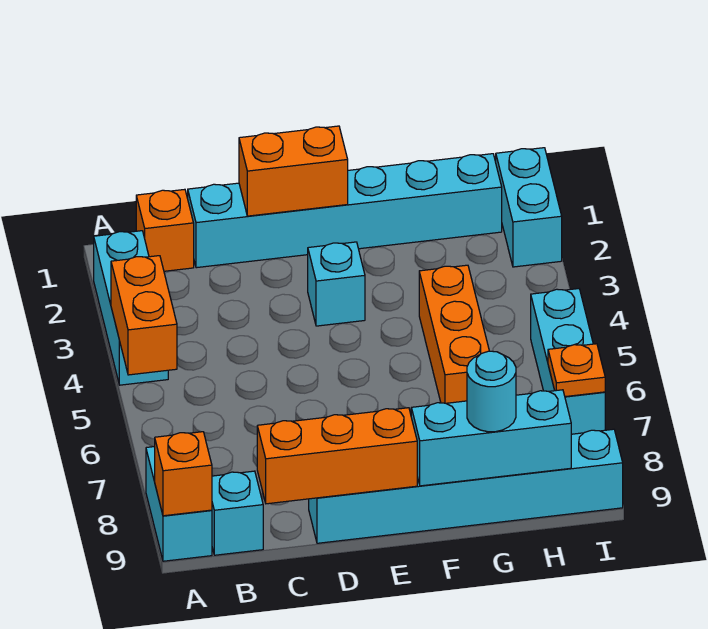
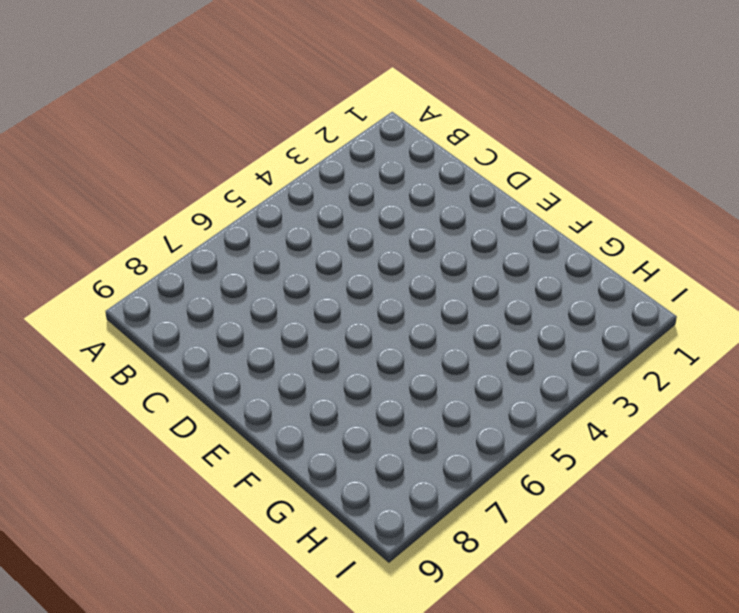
none -> cyan 1x3 brick [94,231,168,385]
none -> cyan 1x2 brick [146,447,212,561]
none -> orange 1x1 brick [136,189,194,271]

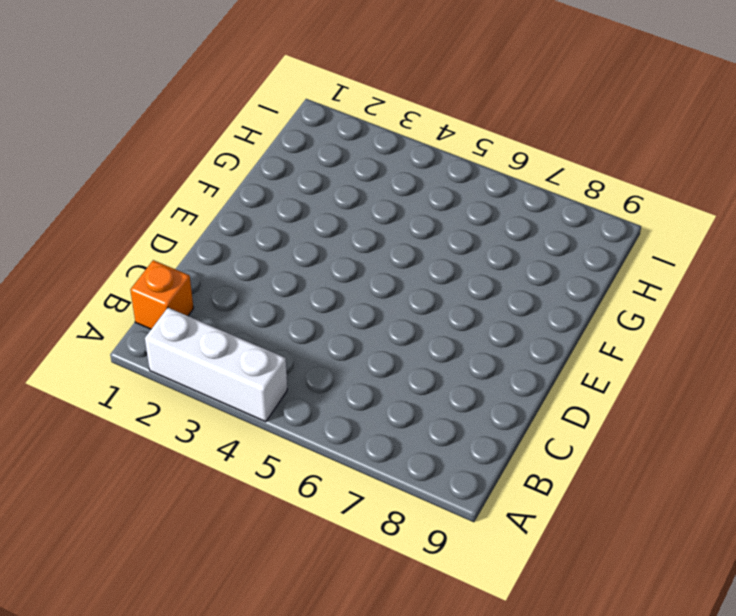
white 1x3 brick [145,308,287,422] -> cyan 1x3 brick [94,231,168,385]
none -> cyan 1x2 brick [146,447,212,561]
none -> cyan 1x1 brick [212,471,263,555]
none -> cyan 1x6 brick [188,154,502,268]

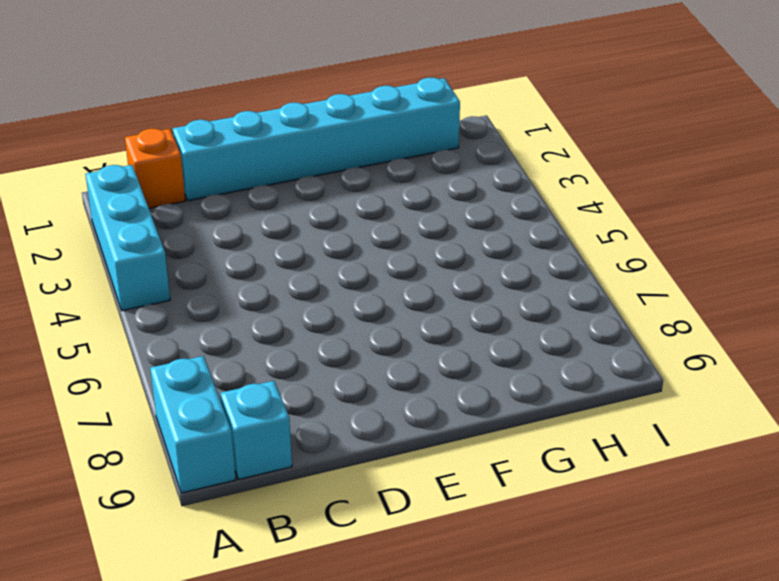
none -> cyan 1x6 brick [309,429,623,543]
none -> cyan 1x1 brick [308,242,365,326]
none -> orange 1x3 brick [419,265,489,403]

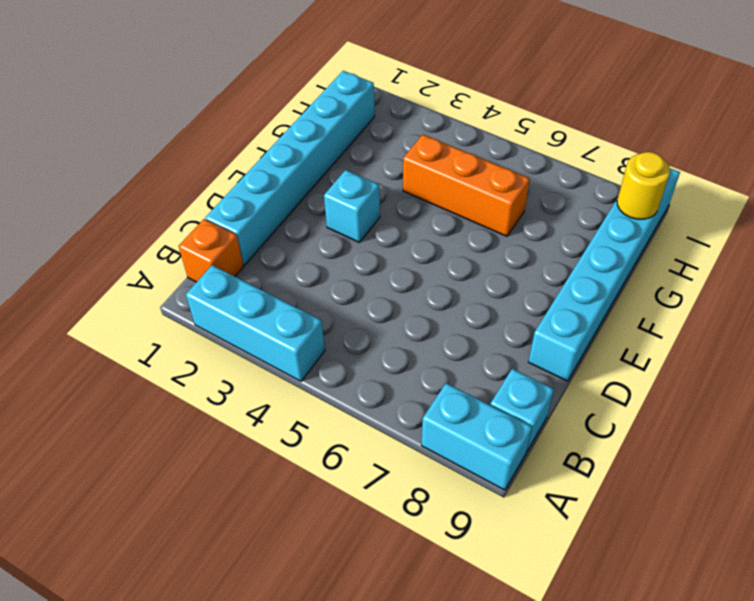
yellow 1x1 round brick [617,152,670,219] -> cyan 1x3 brick [411,390,571,486]
none -> cyan 1x2 brick [496,148,562,267]
none -> cyan 1x3 brick [531,289,605,434]
none -> orange 1x2 brick [111,256,177,375]

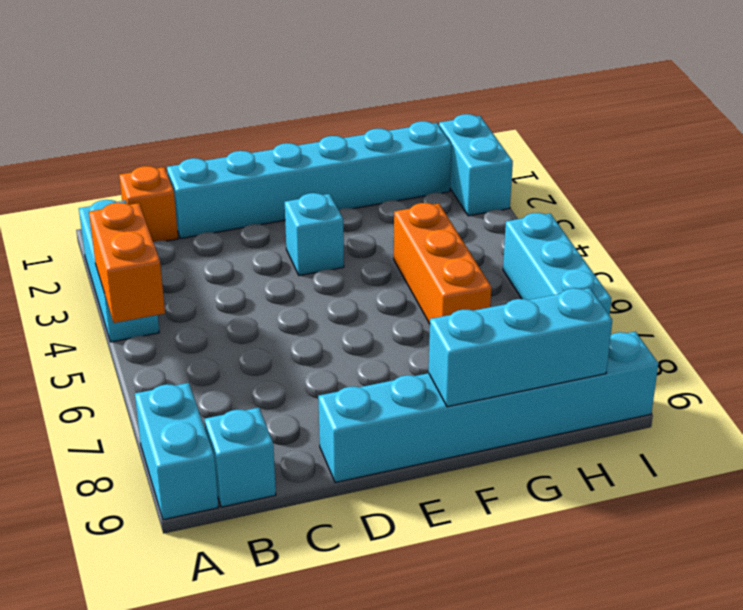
none -> orange 1x1 brick [154,432,212,516]
none -> orange 1x3 brick [257,408,417,504]
none -> orange 1x2 brick [239,126,348,216]

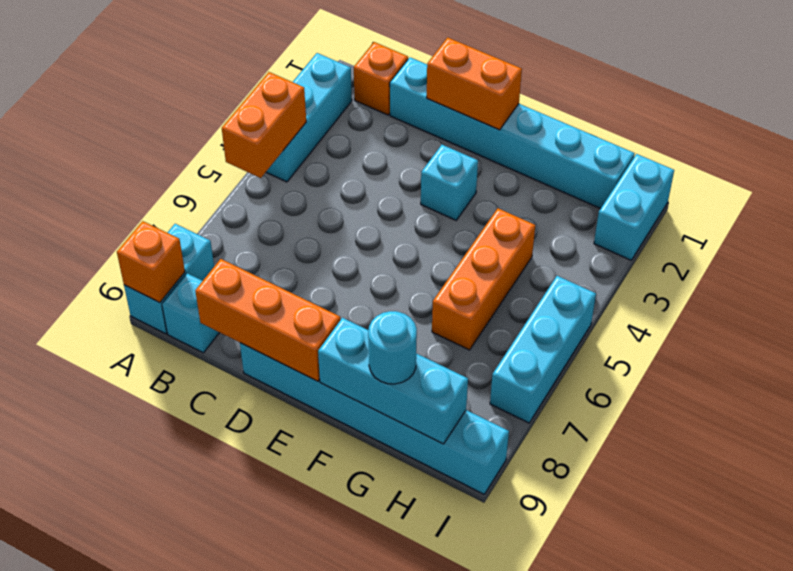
none -> orange 1x1 plate [548,344,605,397]

